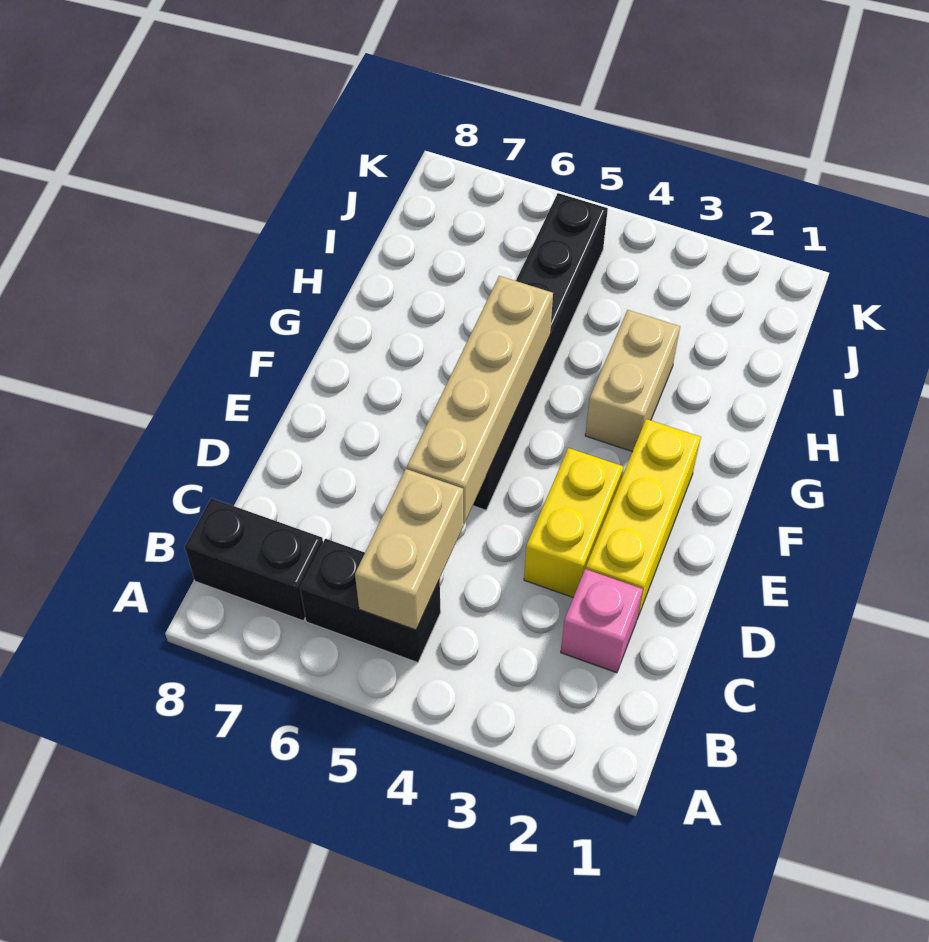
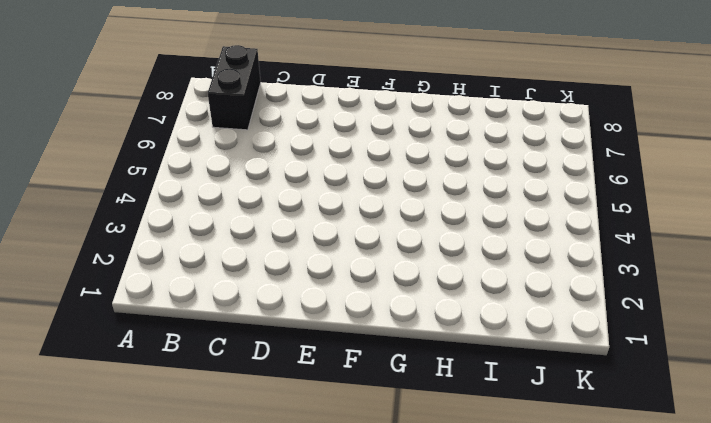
none -> black 1x2 brick [300,539,441,663]
none -> pink 1x1 brick [561,569,643,673]

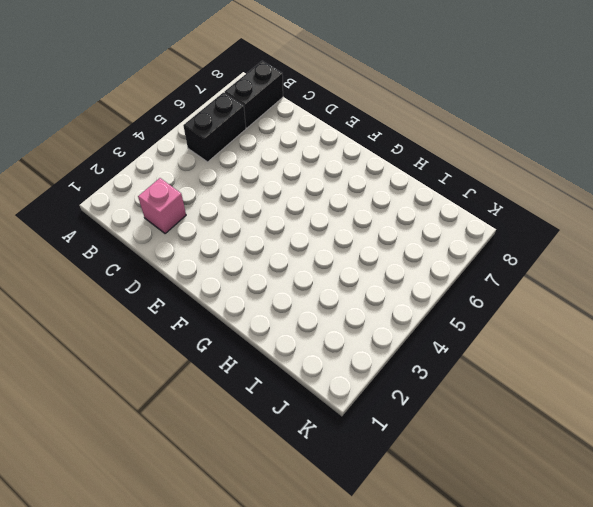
none -> yellow 1x3 brick [586,419,701,619]
none -> yellow 1x2 brick [524,448,623,598]

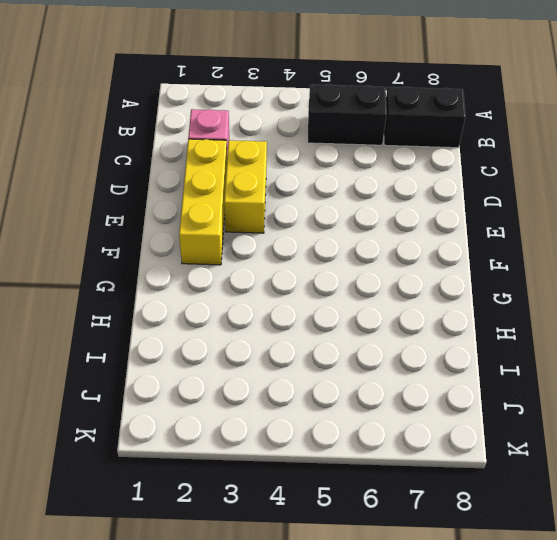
none -> black 1x6 brick [473,193,608,510]
none -> tan 1x2 brick [585,310,680,452]

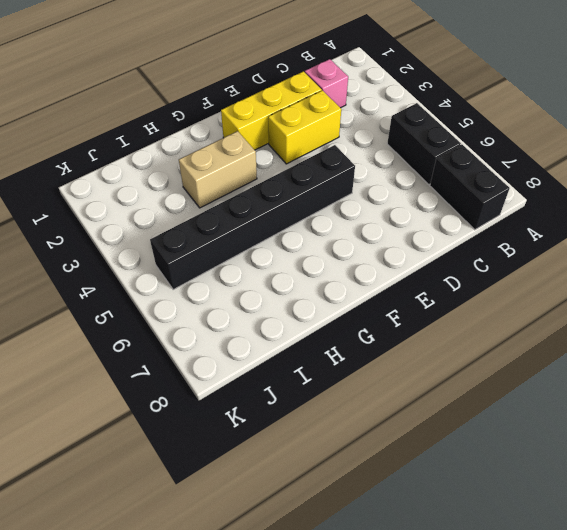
none -> tan 1x2 brick [355,469,463,630]
none -> tan 1x4 brick [407,276,553,524]

